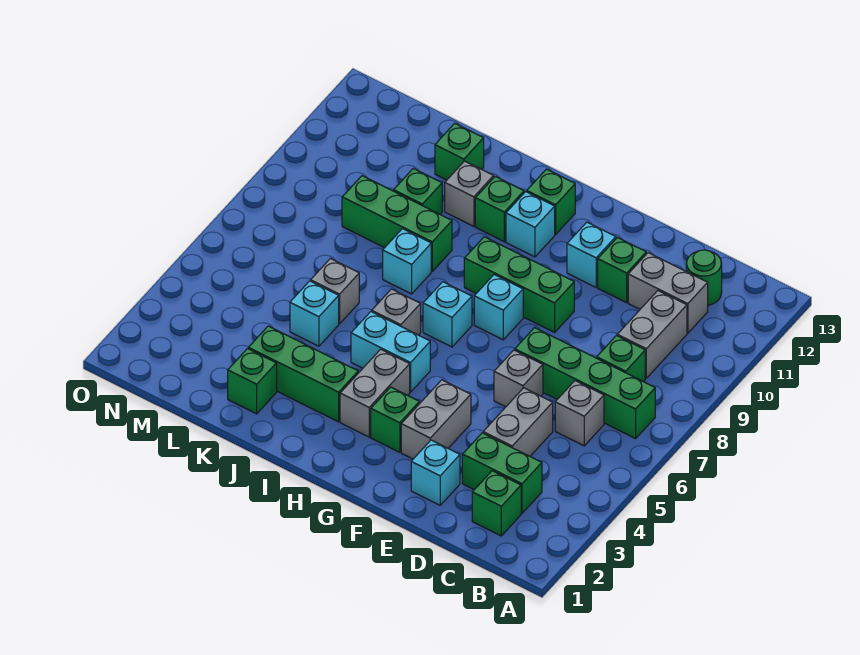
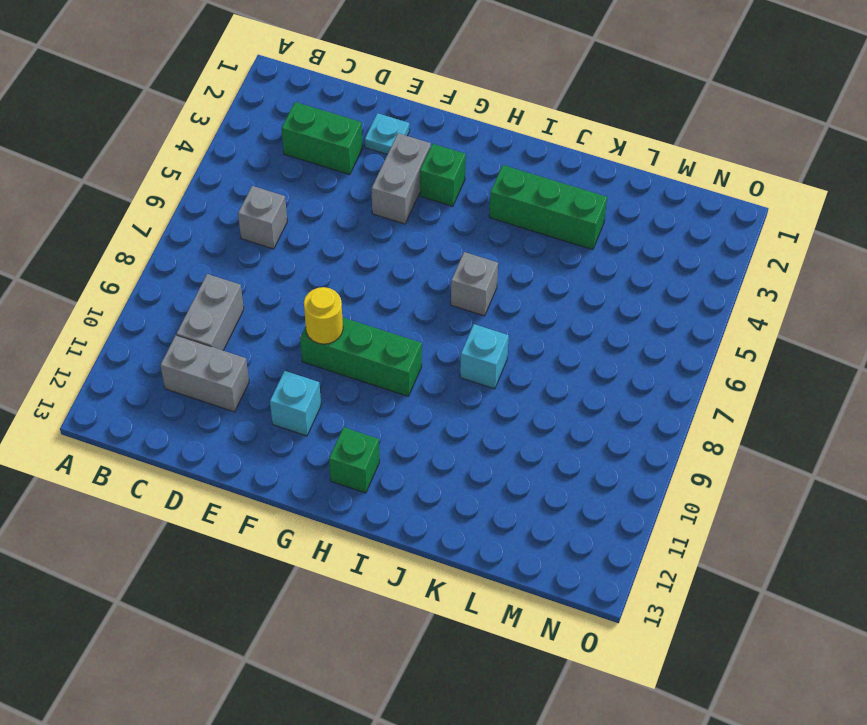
cyan 1x1 plate [365,113,410,154] -> cyan 1x1 brick [411,440,460,505]
yellow 1x1 round brick [304,287,343,344] -> none
none -> green 1x4 brick [515,328,655,439]
none -> green 1x1 brick [472,471,521,536]
none -> green 1x1 brick [597,336,645,382]
none -> green 1x1 round brick [686,250,722,305]

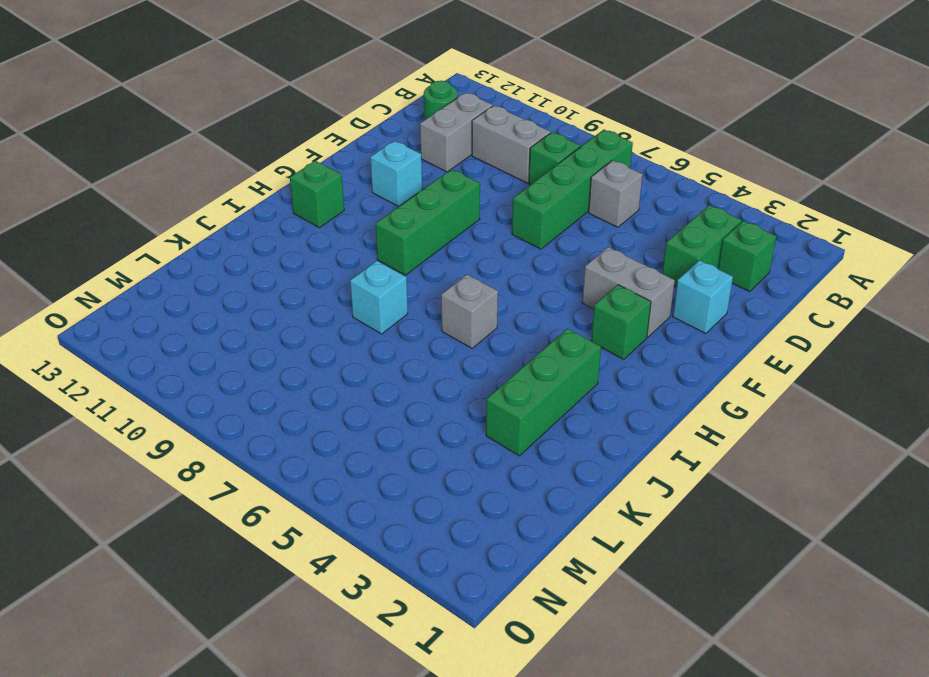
none -> grey 1x2 brick [483,388,553,456]
none -> grey 1x1 brick [494,350,543,407]
none -> green 1x1 brick [598,238,646,303]
none -> cyan 1x1 brick [474,275,523,340]

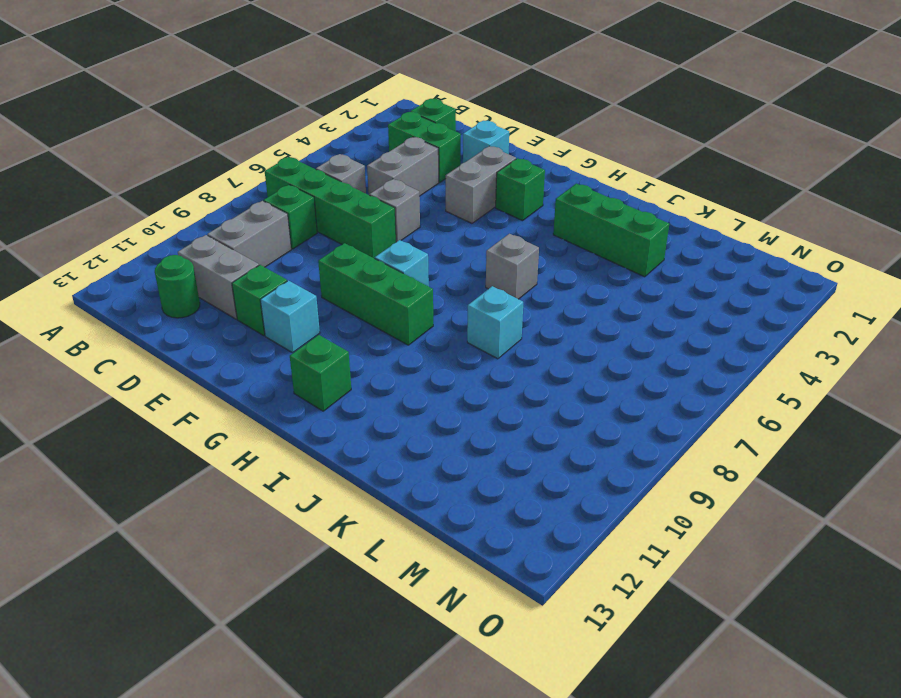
none -> grey 1x2 brick [340,349,410,437]
none -> cyan 1x2 brick [351,312,430,392]
none -> cyan 1x1 brick [423,282,472,347]
none -> cyan 1x1 brick [506,192,555,257]

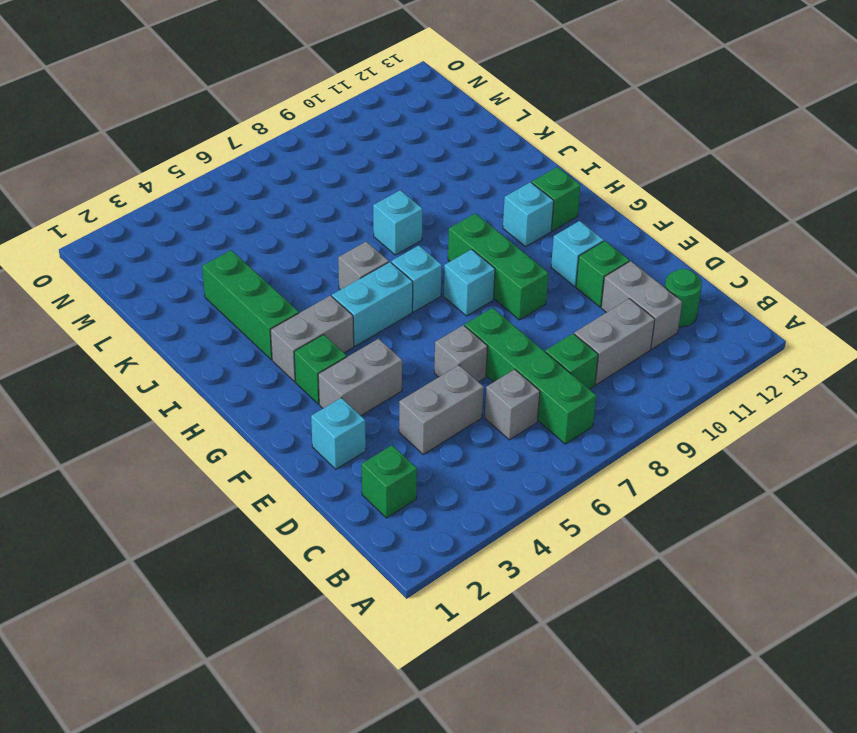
cyan 1x2 brick [332,262,413,346] -> cyan 1x2 brick turned to [351,312,430,392]
none -> green 1x2 brick [462,433,542,513]
none -> green 1x1 brick [475,176,524,242]
none -> green 1x3 brick [342,176,452,271]
none -> grey 1x1 brick [445,161,494,226]

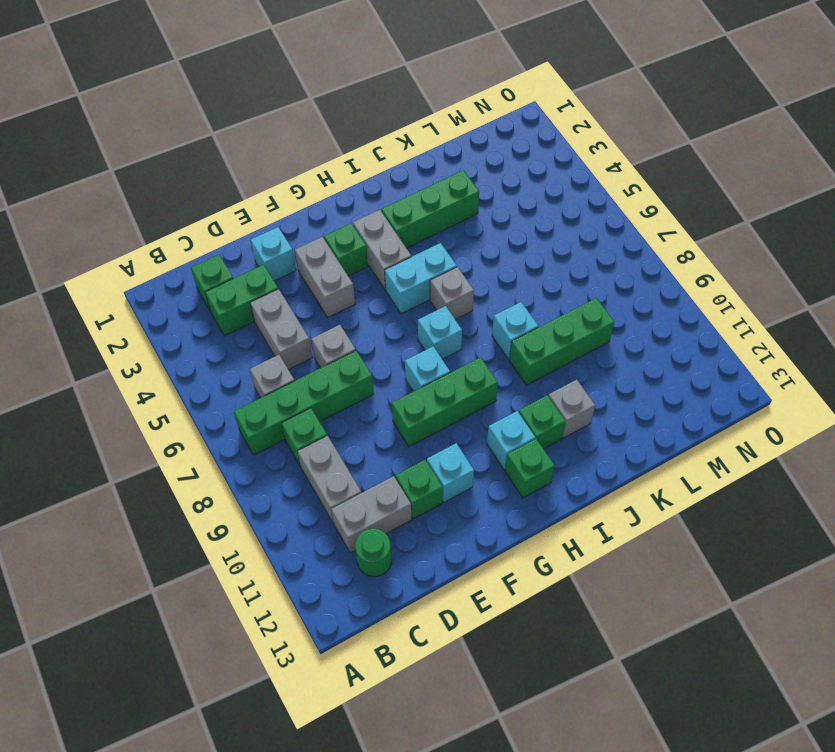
none -> green 1x1 brick [228,349,277,414]
none -> cyan 1x1 brick [290,281,339,346]
none -> grey 1x1 brick [311,258,359,324]
none -> green 1x1 brick [393,168,442,214]

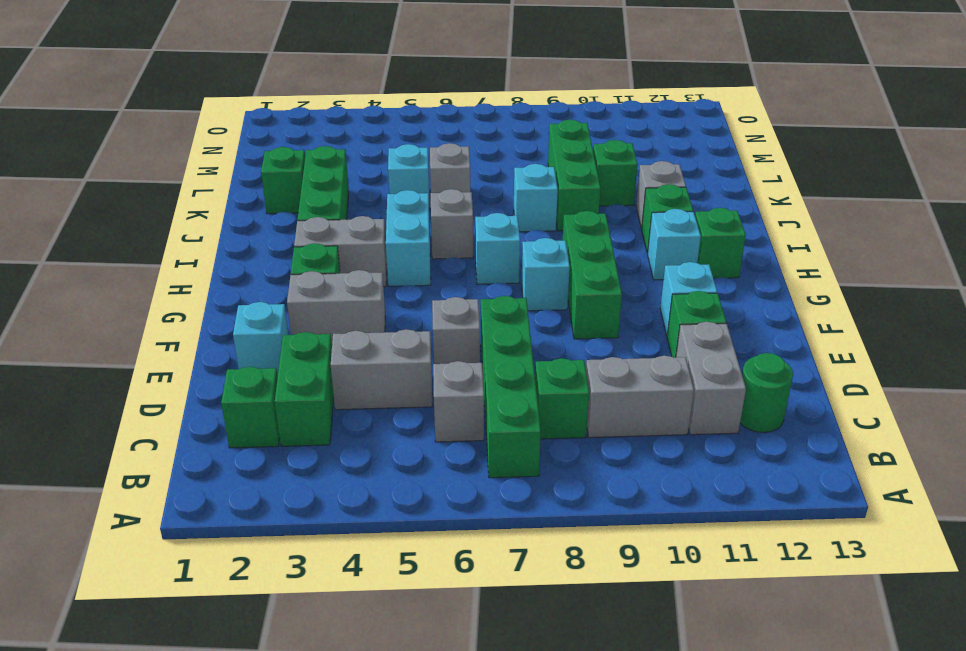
none -> green 1x1 brick [435,123,484,180]

